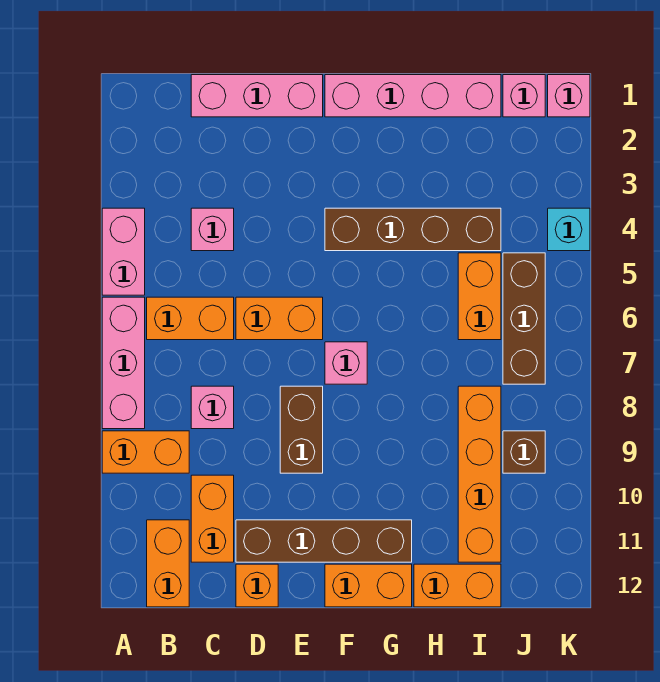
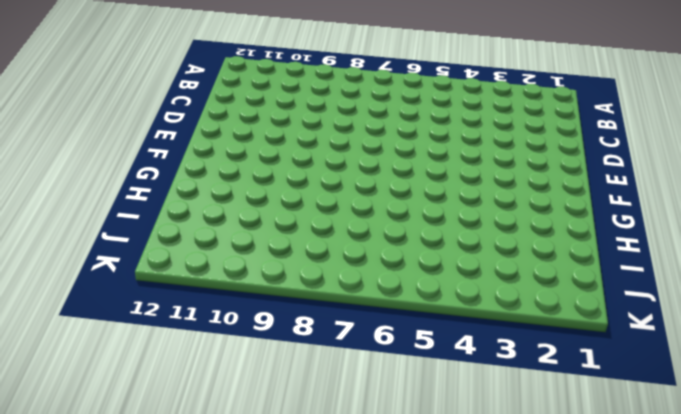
none -> pink 1x2 brick [102,208,145,295]
none -> pink 1x3 brick [102,297,145,429]
none -> orange 1x2 brick [102,431,189,473]

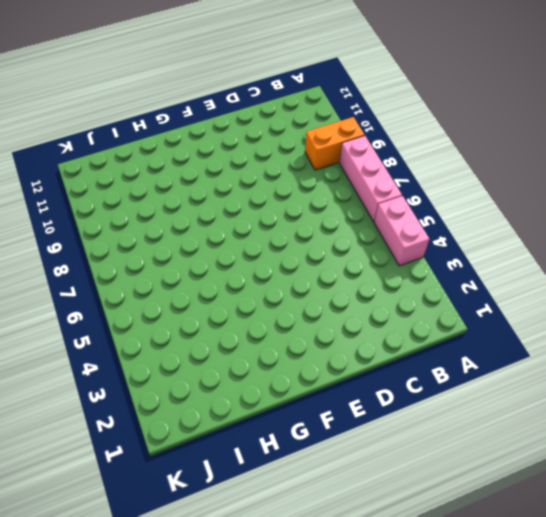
none -> orange 1x2 brick [147,297,234,340]
none -> orange 1x2 brick [147,520,189,607]
none -> pink 1x3 brick [191,75,323,117]

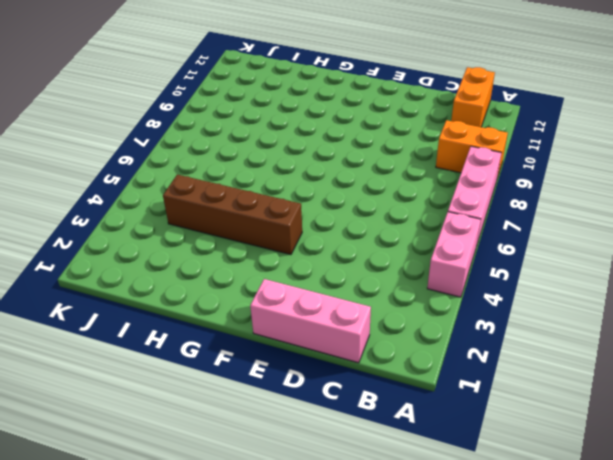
none -> orange 1x2 brick [147,297,234,340]
none -> pink 1x1 brick [191,208,234,251]
none -> pink 1x1 brick [191,386,234,429]

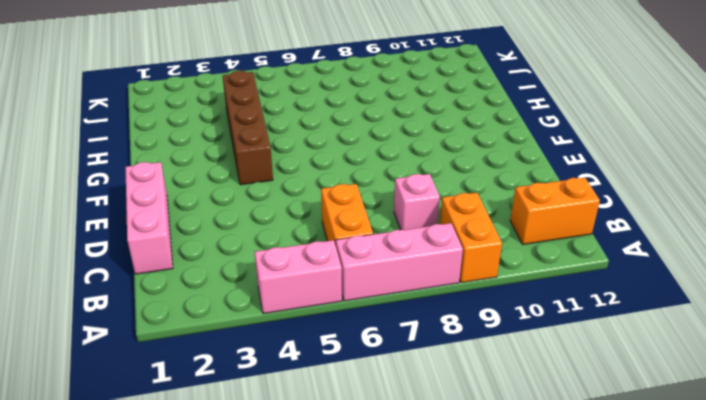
none -> pink 1x1 brick [191,208,234,251]
none -> orange 1x2 brick [191,475,234,562]
none -> orange 1x2 brick [236,297,323,340]

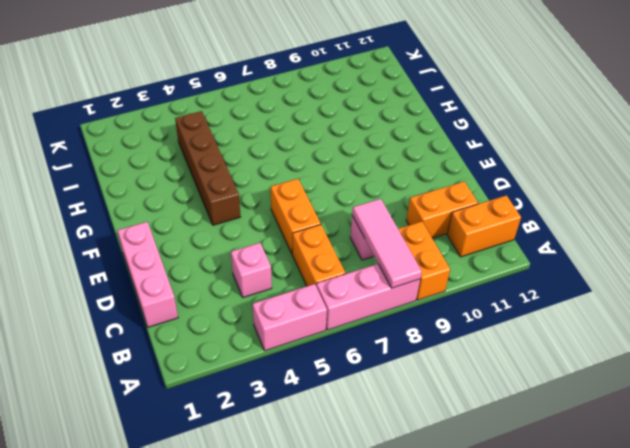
pink 1x3 tile [352,199,422,288] -> none
none -> brown 1x4 brick [236,520,412,562]
none -> orange 1x1 brick [236,564,278,607]
none -> brown 1x2 brick [280,386,323,473]

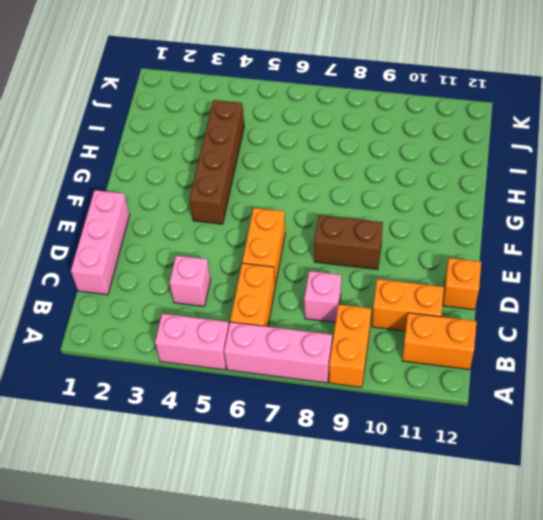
none -> brown 1x4 brick [236,520,412,562]
none -> pink 1x4 brick [325,75,501,117]
none -> pink 1x1 brick [325,342,367,384]

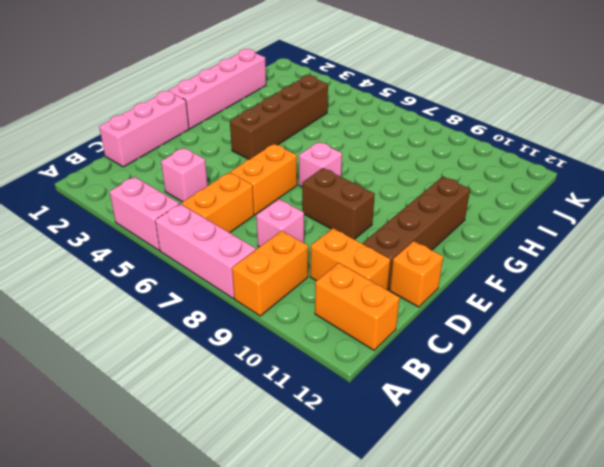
none -> orange 1x2 brick [325,564,412,607]
none -> orange 1x2 brick [414,564,501,607]
none -> orange 1x2 brick [458,253,501,340]

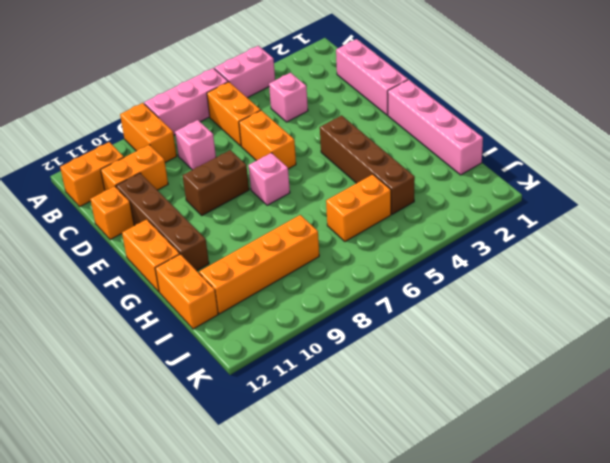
none -> pink 1x1 brick [503,75,545,117]
none -> brown 1x3 brick [503,253,545,384]
none -> brown 1x1 brick [503,431,545,473]

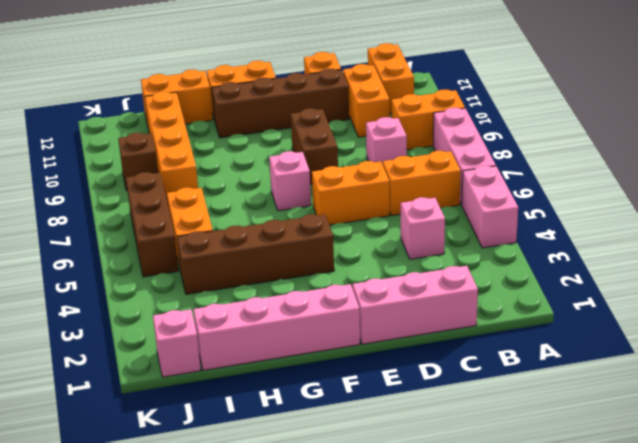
none -> pink 1x1 brick [548,75,590,117]
none -> cyan 1x1 brick [548,208,590,251]

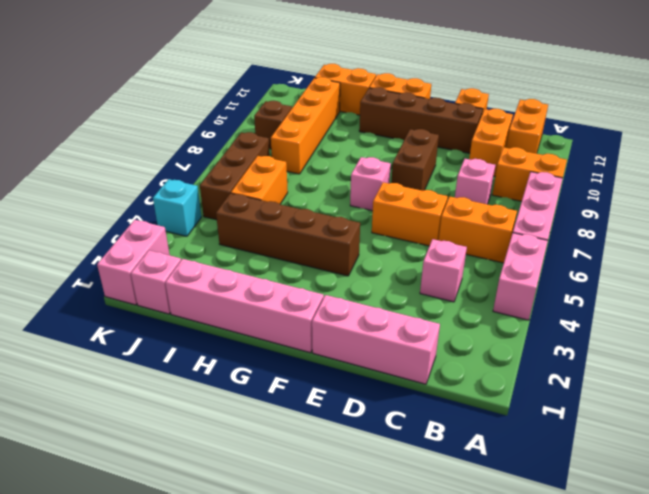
pink 1x2 brick [97,220,170,305] -> pink 1x1 brick [548,75,590,117]

